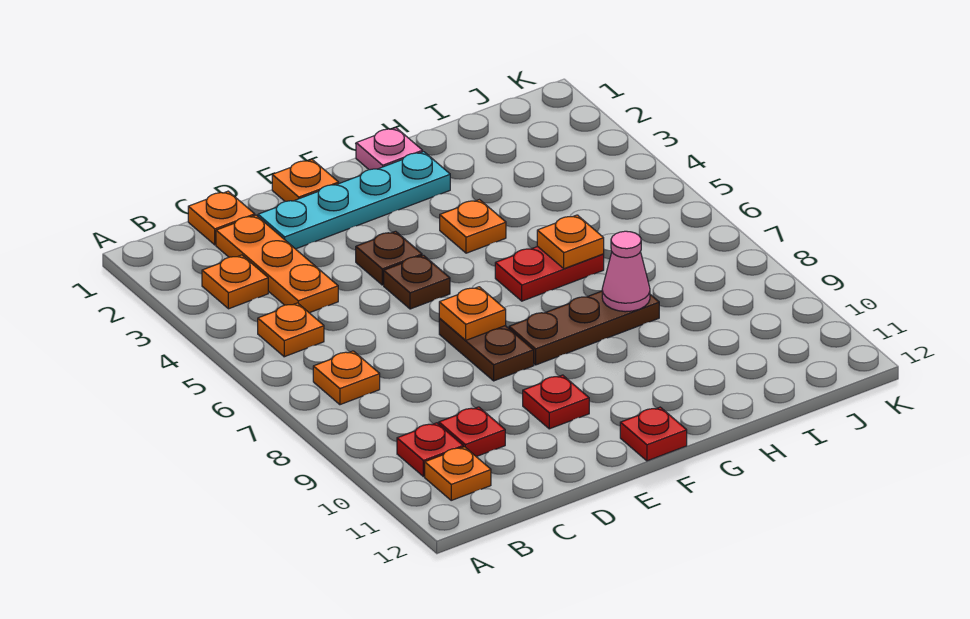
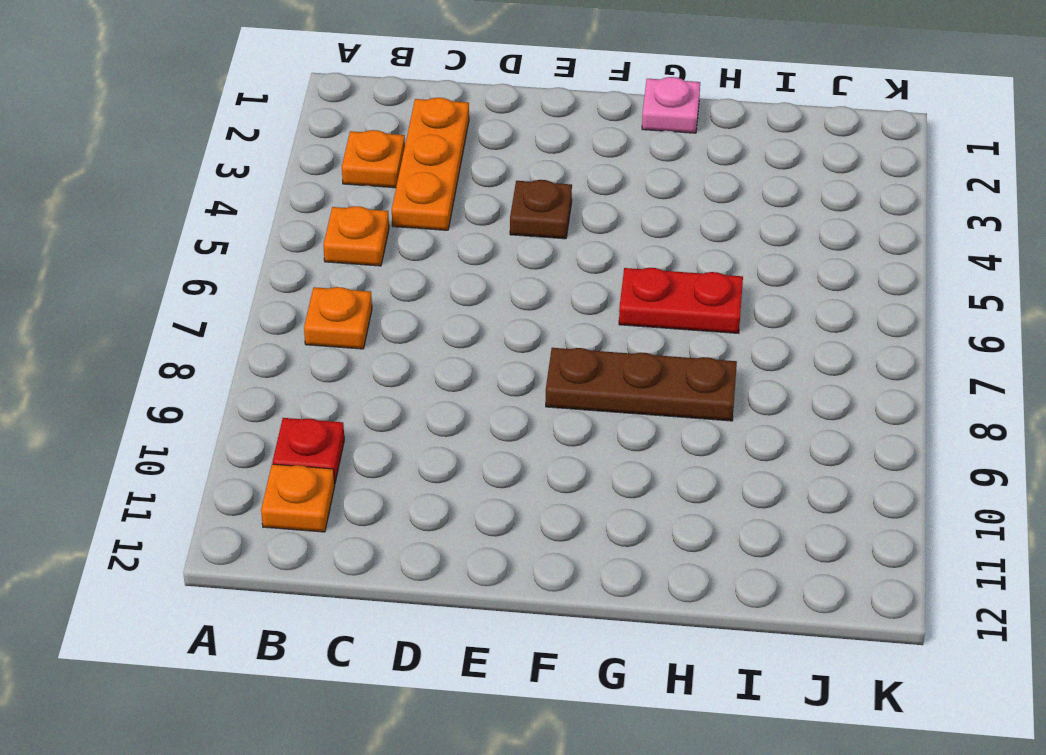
none -> orange 1x1 plate [188,191,255,245]
none -> red 1x1 plate [439,407,505,457]
none -> cyan 1x4 plate [258,152,450,249]

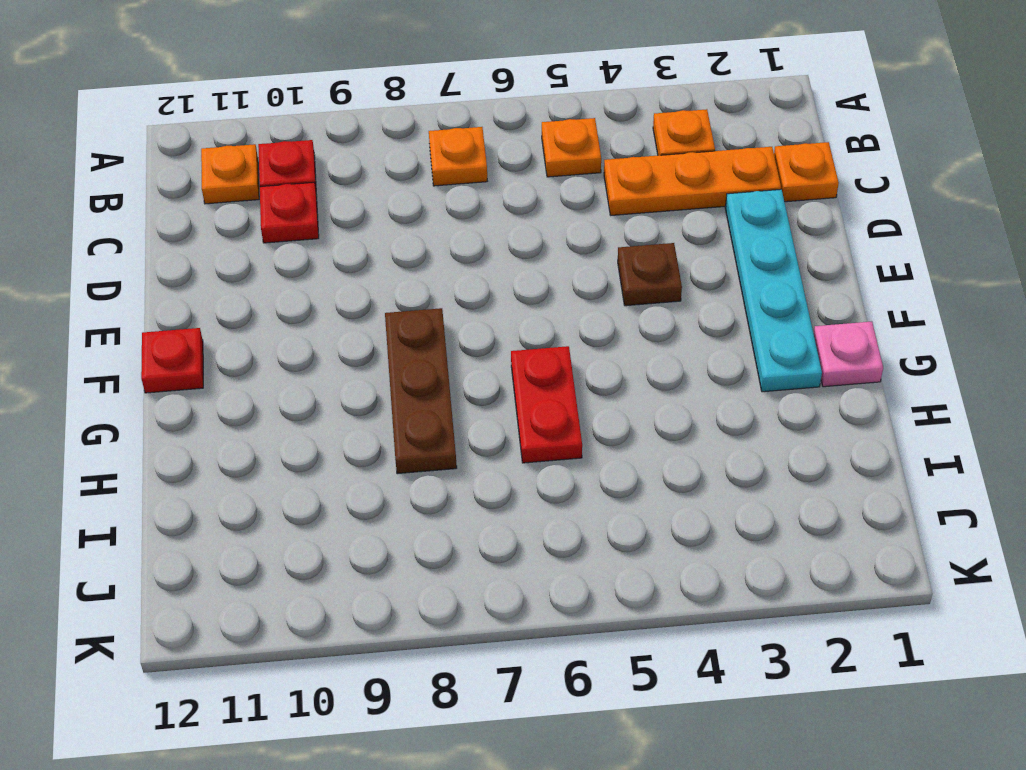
none -> orange 1x1 plate [272,160,339,201]
none -> brown 1x1 plate [384,255,450,309]
none -> brown 1x2 plate [439,318,534,381]

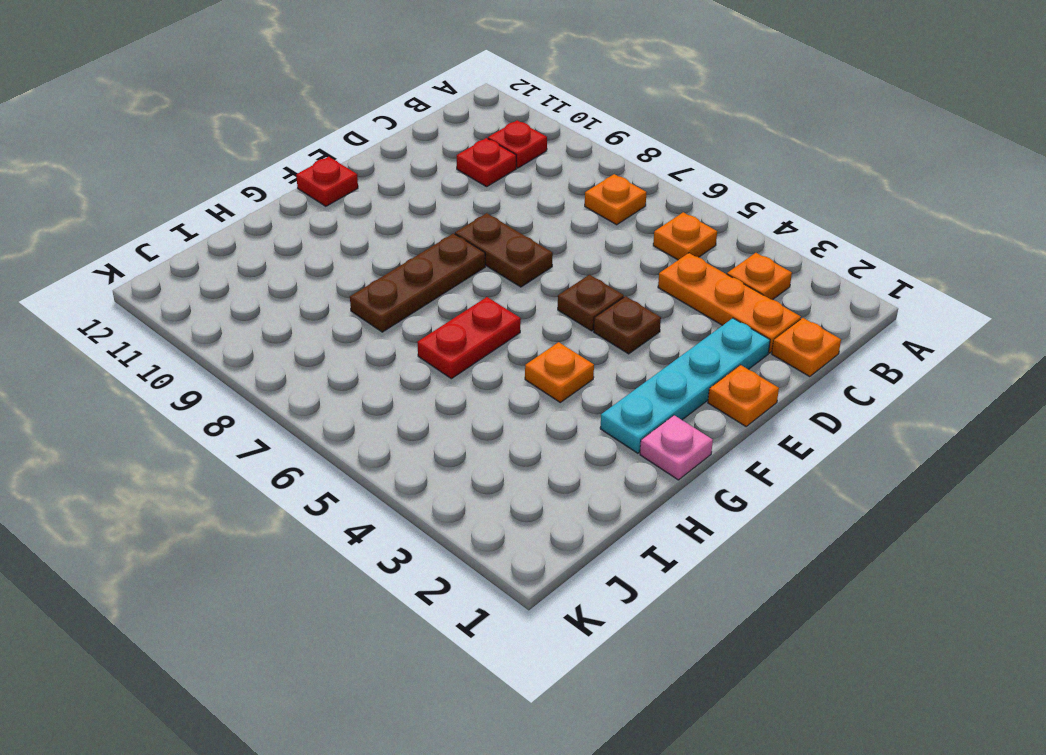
none -> orange 1x1 plate [425,447,491,500]
none -> red 1x1 plate [523,375,589,429]
none -> orange 1x1 plate [439,287,506,340]

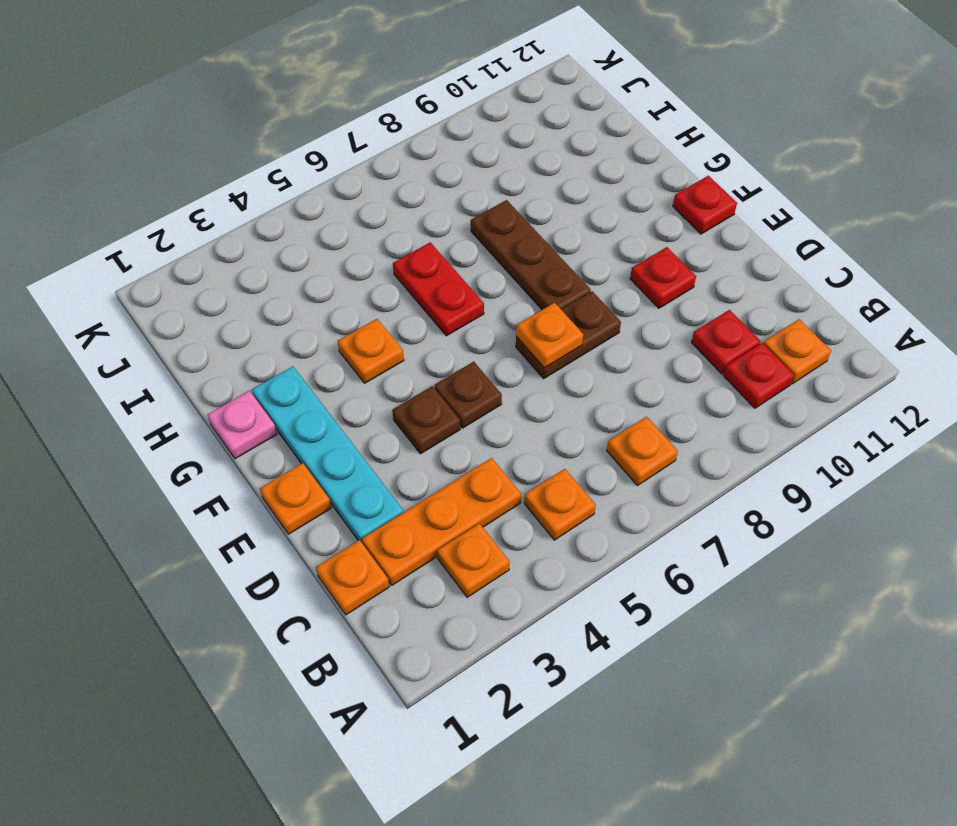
none -> orange 1x1 plate [537,215,604,269]
none -> pink 1x1 cone [602,231,650,312]

